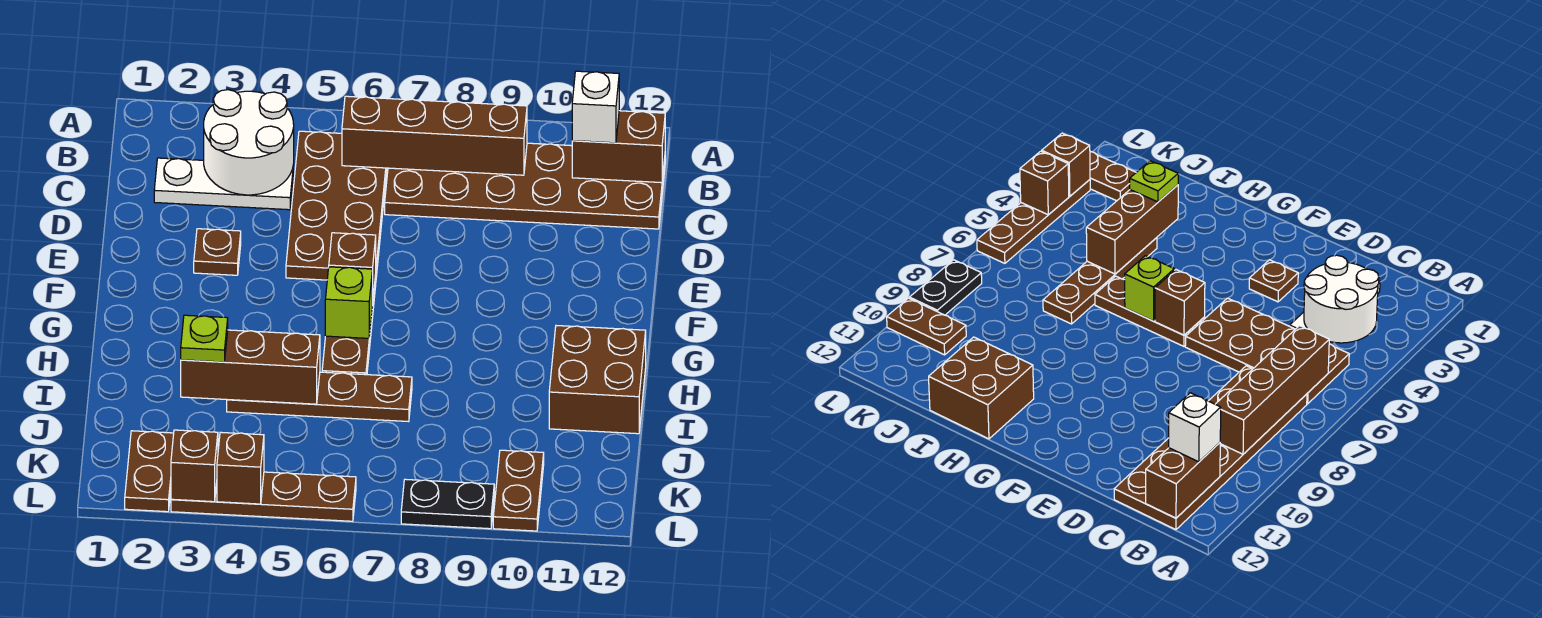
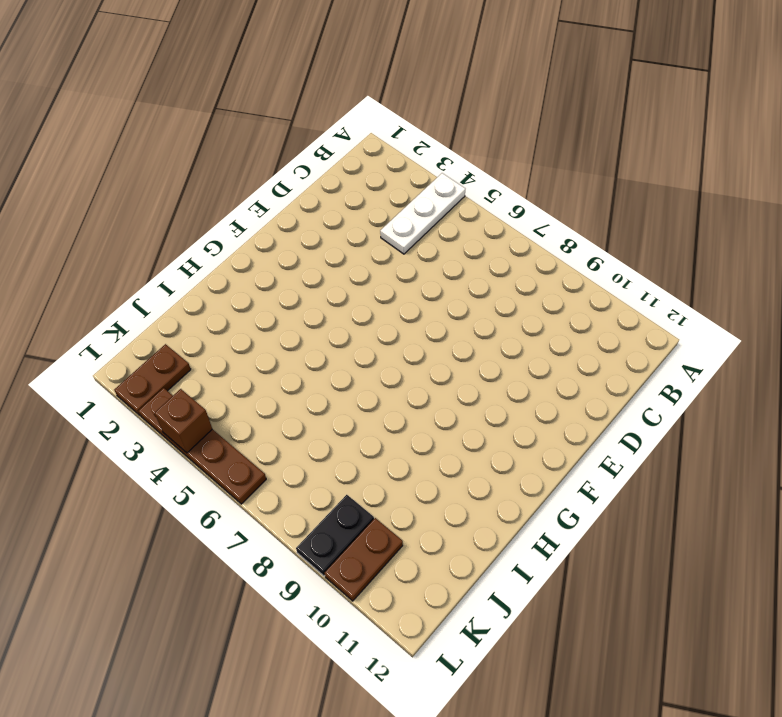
white 1x3 plate [380,173,465,254] -> white 1x3 plate turned to [154,158,293,210]
black 1x2 plate [296,495,374,576] -> black 1x2 plate turned to [401,479,494,529]
none -> brown 2x4 plate [286,131,387,280]
none -> brown 2x6 plate [385,143,665,229]
none -> brown 1x1 plate [194,229,241,275]

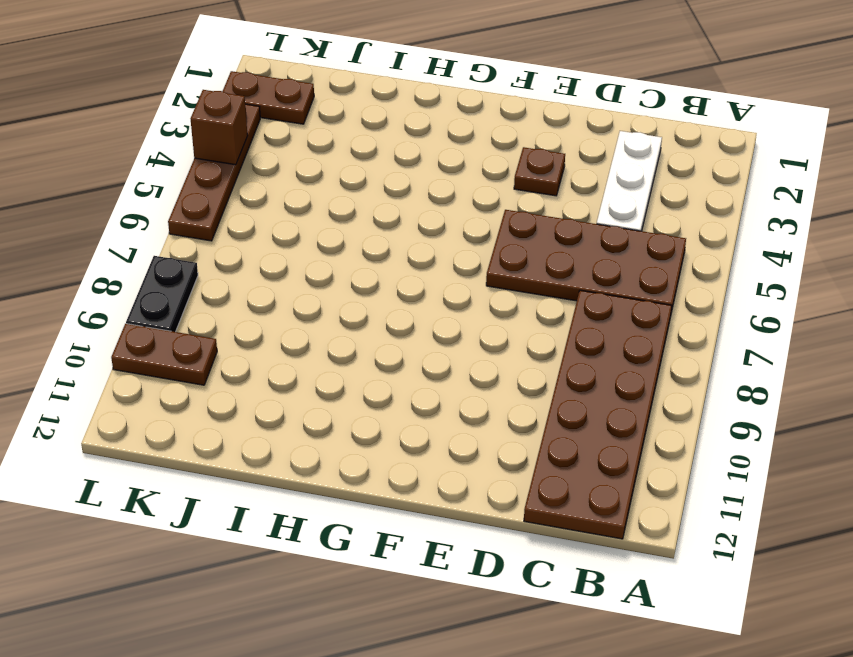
none -> brown 1x3 plate [322,275,376,375]
none -> brown 2x2 brick [549,326,646,434]
none -> brown 1x4 plate [227,372,412,422]

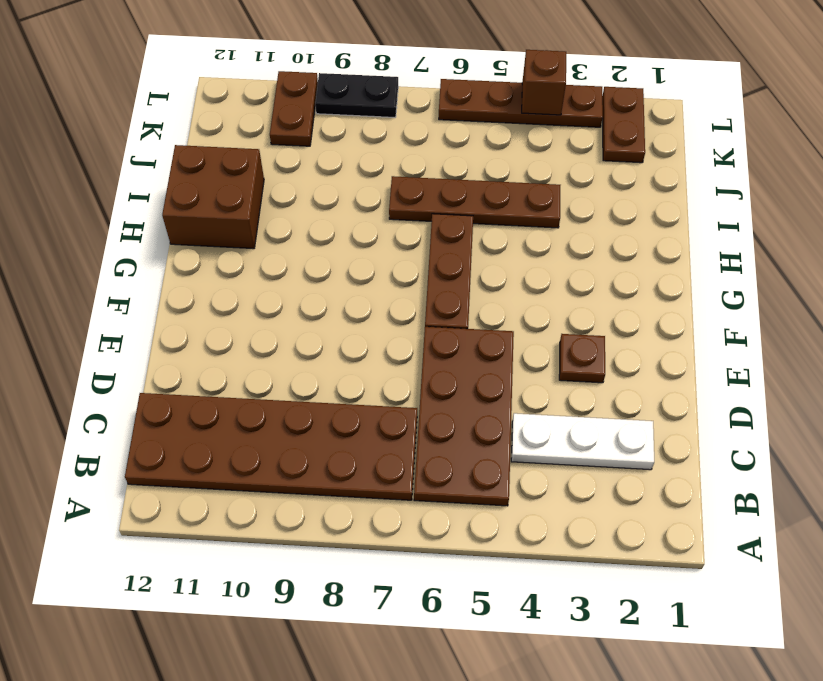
none -> white 2x2 round brick [204,90,294,195]
none -> brown 1x4 brick [342,96,527,175]
none -> brown 1x2 brick [572,111,665,183]

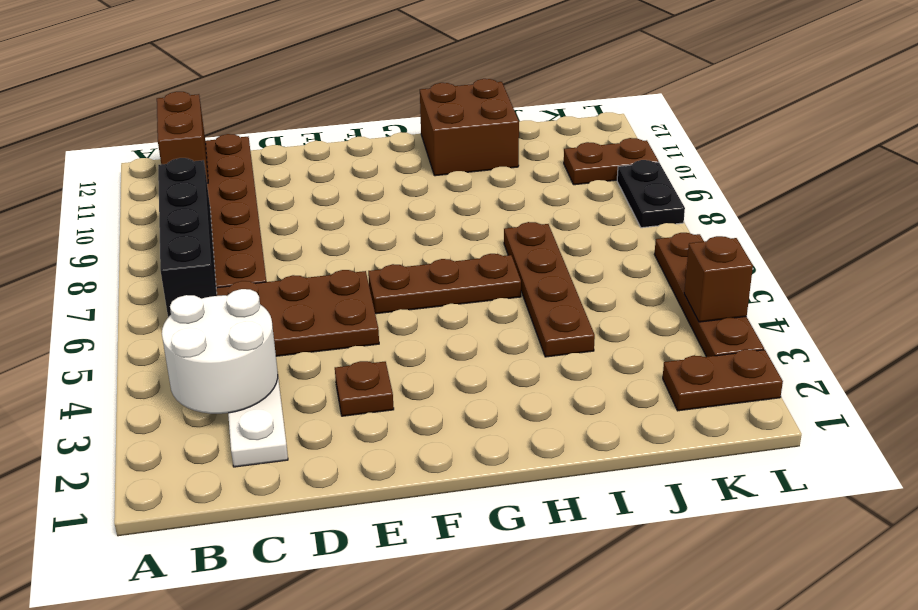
black 1x4 brick [158,158,217,317] -> brown 1x4 brick [342,96,527,175]
none -> brown 1x1 brick [329,233,376,304]
none -> lime 1x1 brick [325,267,372,338]
none -> brown 1x3 brick [181,330,320,404]

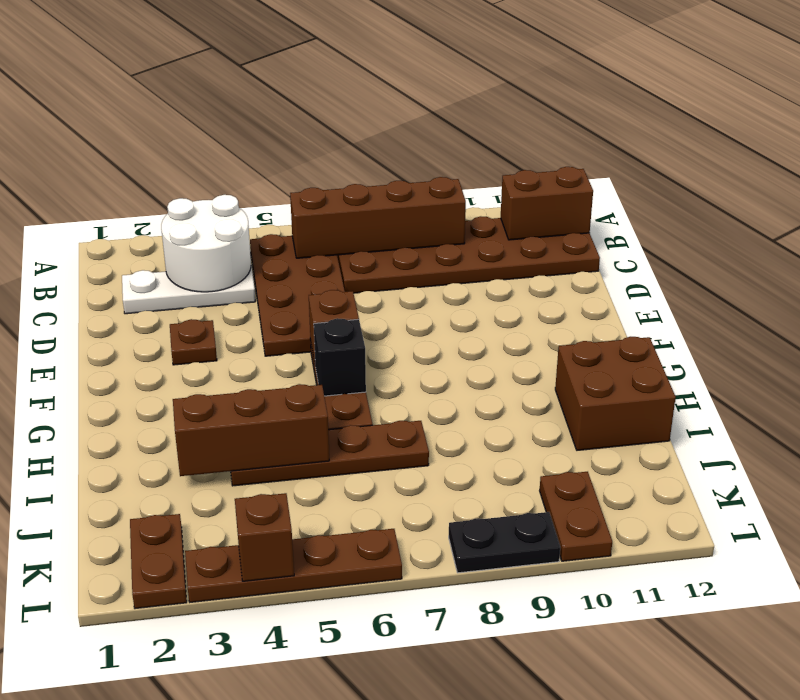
black 1x1 brick [314,318,366,396] -> lime 1x1 brick [325,267,372,338]
none -> brown 1x1 brick [171,430,218,502]
none -> white 1x1 brick [572,71,619,143]
none -> lime 1x1 plate [181,315,228,362]

